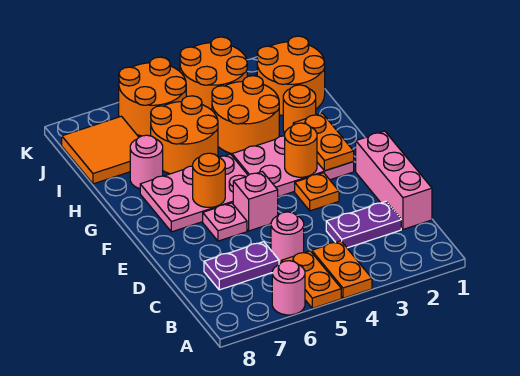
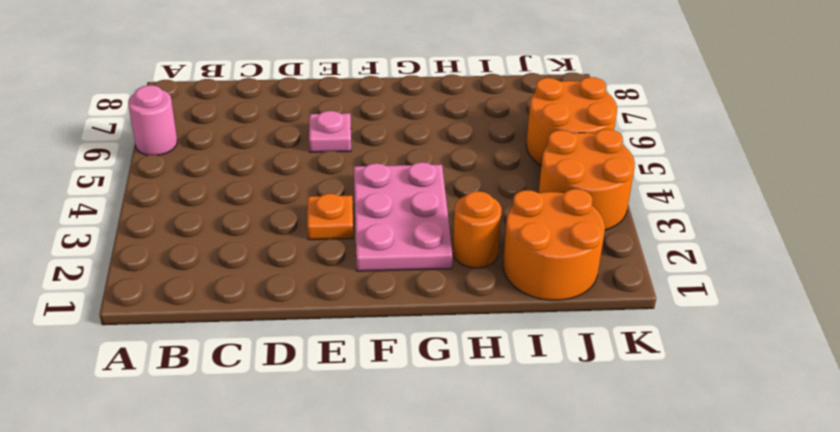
none -> orange 1x2 plate [312,241,372,298]
none -> orange 1x2 plate [281,251,341,308]
none -> pink 1x3 brick [356,131,432,229]

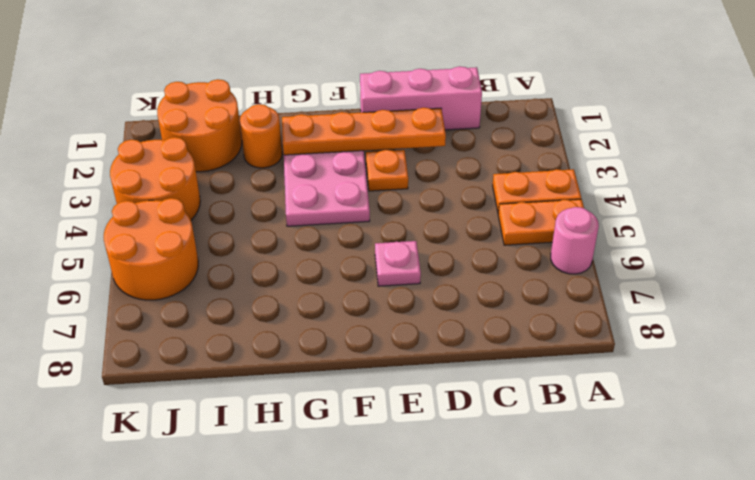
orange 1x4 plate [282,108,446,155] -> orange 1x2 plate [293,113,354,171]
none -> purple 1x2 plate [326,202,401,248]
none -> pink 1x1 round brick [271,212,304,264]
none -> purple 1x2 plate [204,242,279,290]

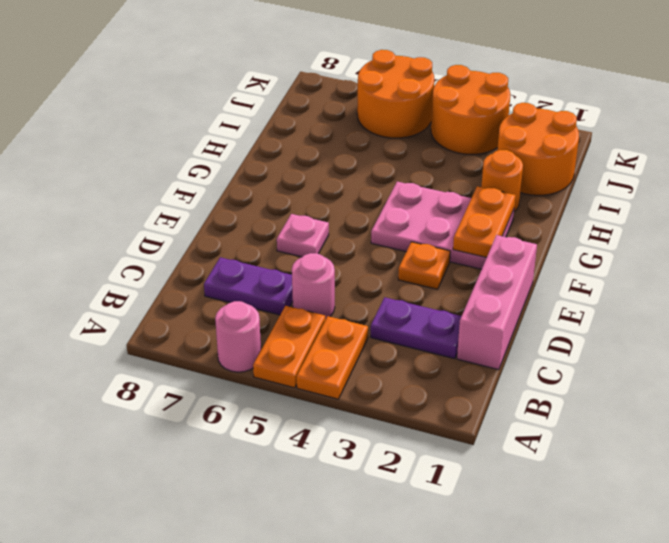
none -> pink 1x1 brick [233,172,278,231]
none -> pink 2x3 plate [140,154,248,232]
none -> orange 2x2 round brick [212,76,279,154]

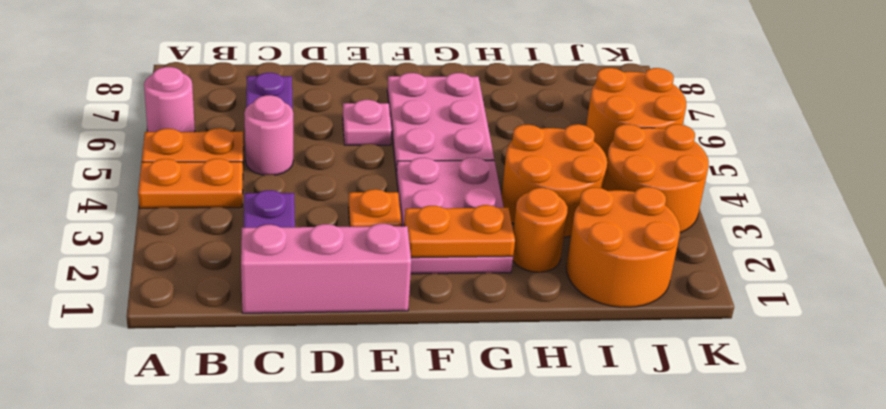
none -> pink 1x1 brick [233,172,278,231]
none -> orange 2x2 round brick [151,96,218,174]
none -> pink 1x1 round brick [130,135,163,189]

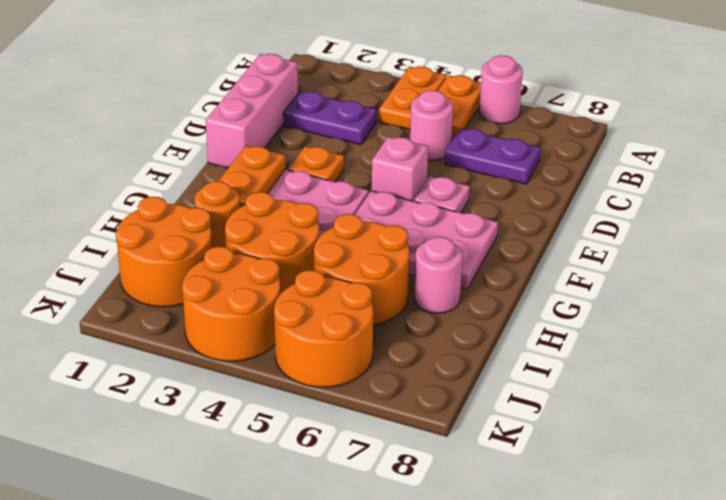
none -> orange 2x2 tile [62,116,139,184]
none -> orange 1x1 round brick [285,123,317,177]
none -> orange 1x1 round brick [193,153,225,207]

